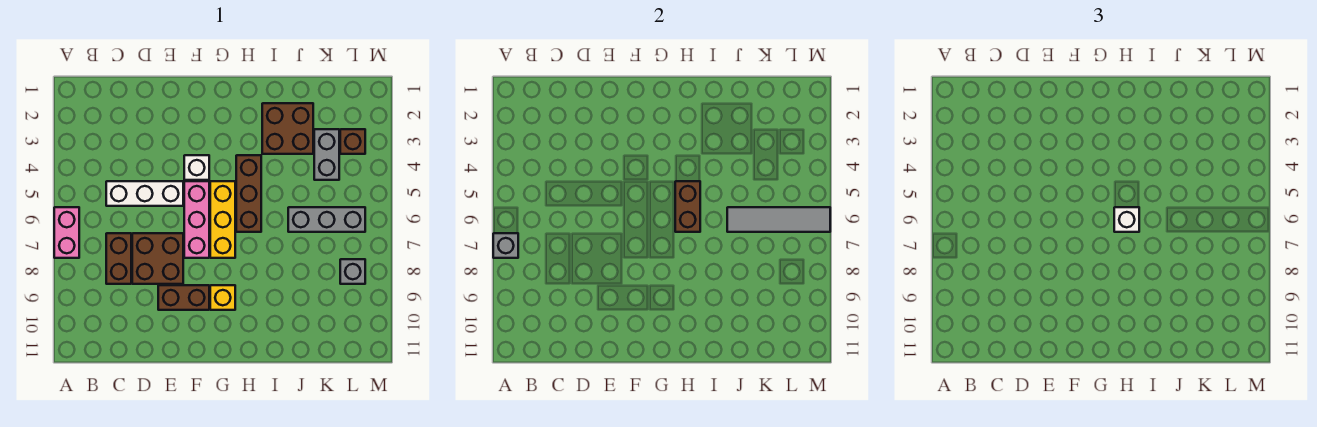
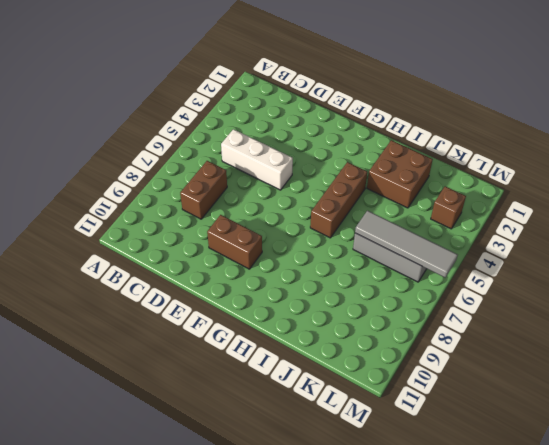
none -> pink 1x2 brick [54,207,79,258]
none -> brown 2x2 brick [132,233,183,284]
none -> white 1x1 brick [184,155,209,180]

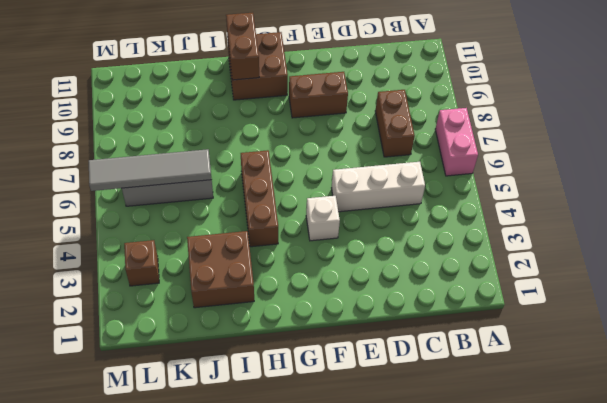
brown 2x2 brick [228,32,288,100] -> brown 2x2 brick moved to [132,233,183,284]
brown 1x2 brick [226,13,259,80] -> brown 1x2 brick moved to [675,181,700,232]
none -> pink 1x3 brick [184,181,209,258]
none -> yellow 1x3 brick [210,181,235,258]
none -> yellow 1x1 brick [210,285,235,310]

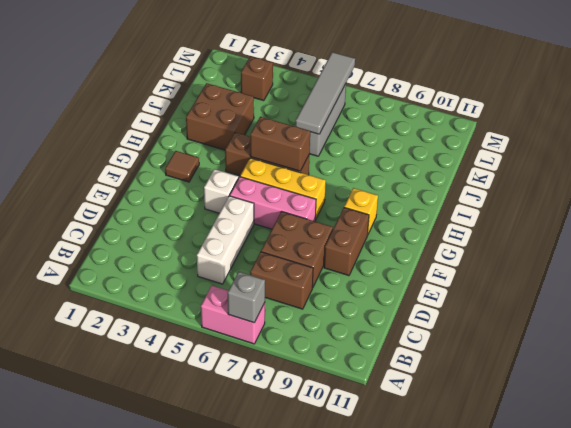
brown 1x1 tile [165,151,199,182] -> none
none -> grey 1x2 brick [314,129,339,180]
none -> grey 1x1 brick [340,259,365,284]
none -> white 1x1 brick [1114,207,1139,232]

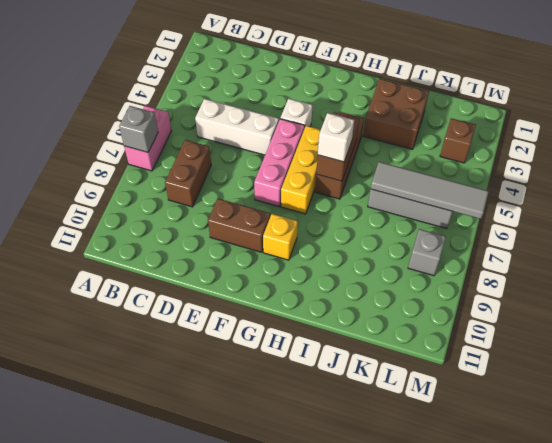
none -> brown 2x2 brick [132,233,183,284]
none -> grey 1x2 brick [314,129,339,180]

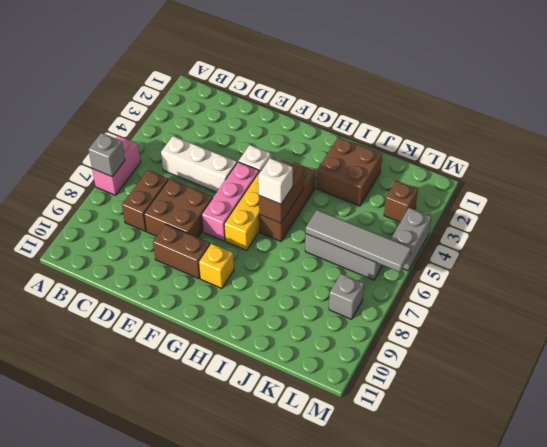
grey 1x2 brick [391,208,431,271] -> grey 1x2 brick moved to [314,129,339,180]

